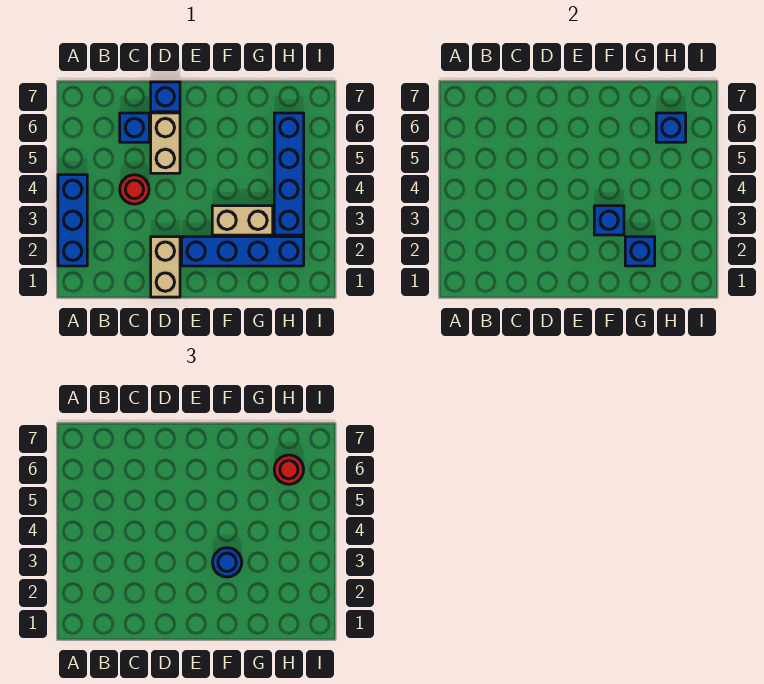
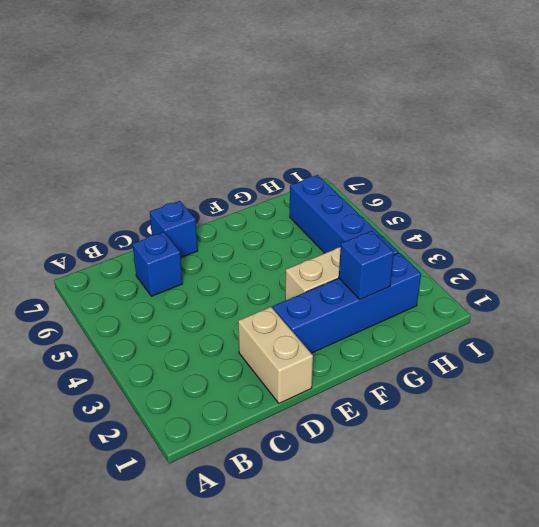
none -> blue 1x3 brick [58,175,87,266]
none -> red 1x1 round brick [120,175,149,204]
none -> tan 1x2 brick [151,113,180,173]

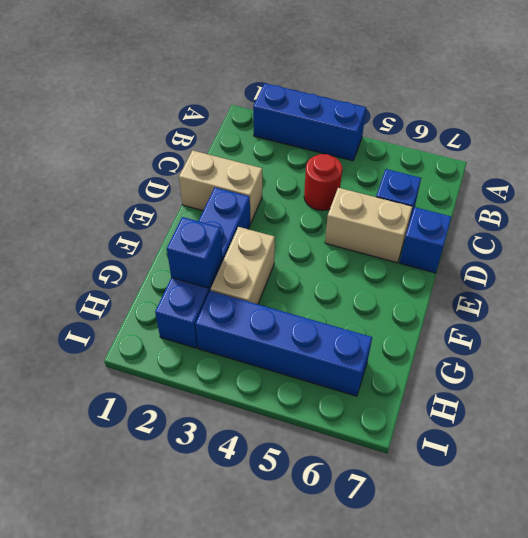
none -> blue 1x1 brick [594,206,624,235]
none -> blue 1x1 brick [656,113,686,142]
none -> blue 1x1 round brick [212,548,242,577]

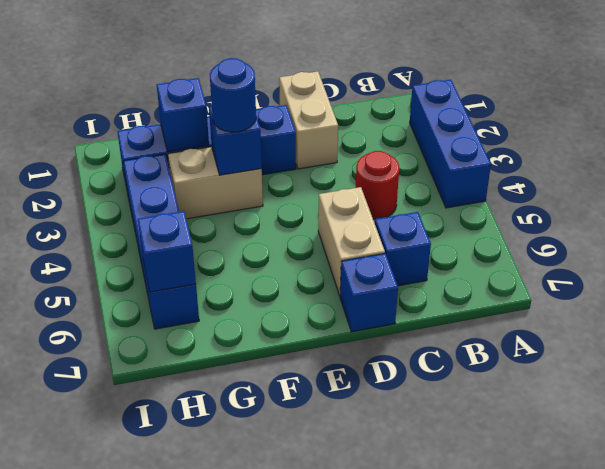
none -> red 1x1 round brick [274,455,304,484]

